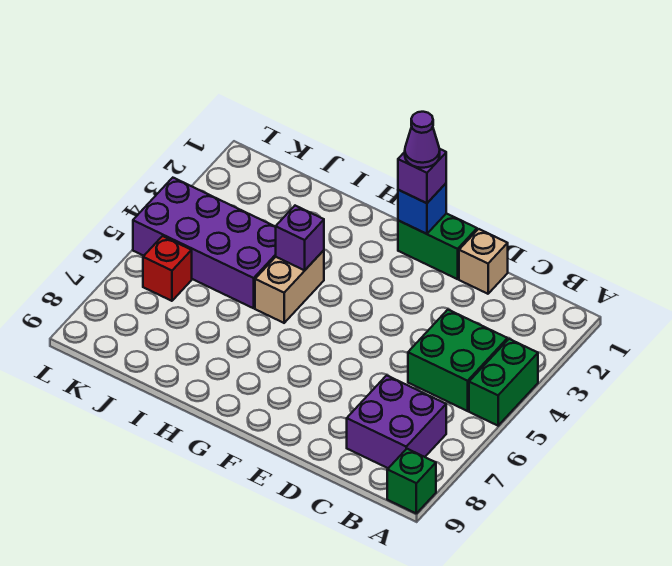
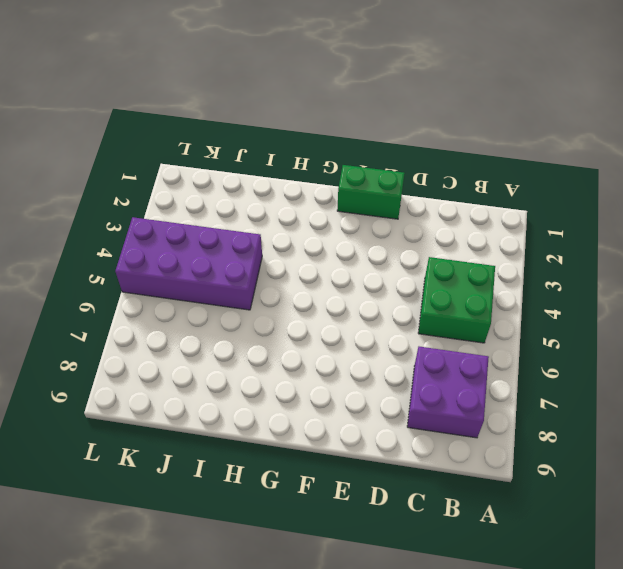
none -> green 1x2 brick [469,339,538,426]
none -> green 1x1 brick [387,449,436,513]
none -> tan 1x1 brick [459,229,508,294]

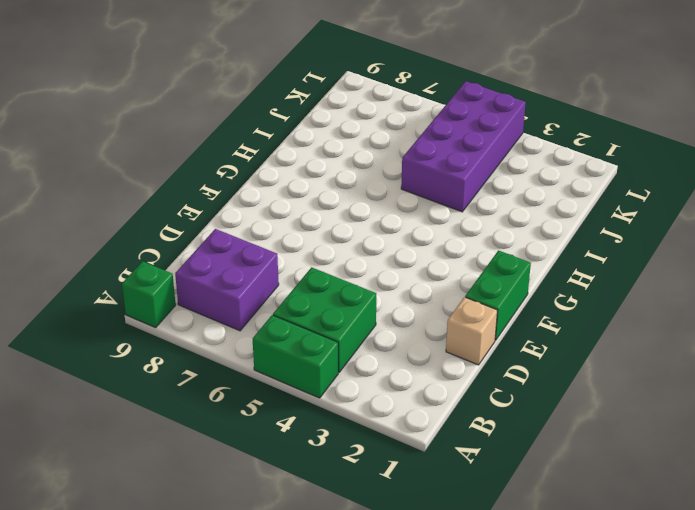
none -> tan 1x2 brick [255,250,324,323]
none -> red 1x1 brick [143,236,192,301]
none -> blue 1x1 brick [398,184,446,234]

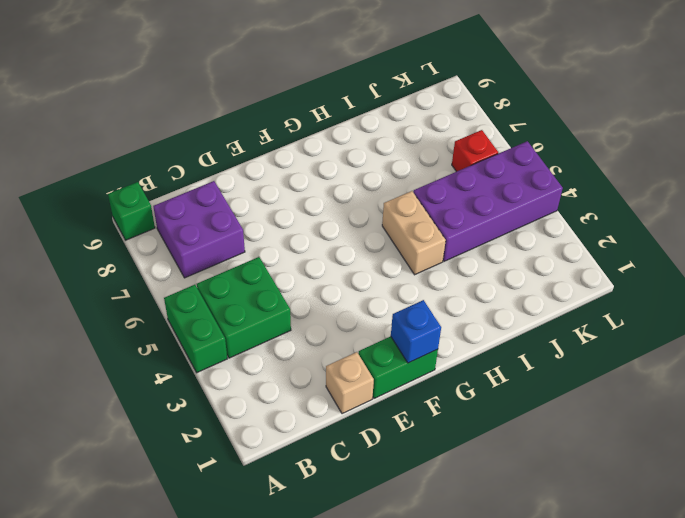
none -> purple 1x1 brick [276,206,324,270]
none -> purple 1x1 brick [398,149,446,203]
none -> purple 1x1 cone [405,112,440,168]

